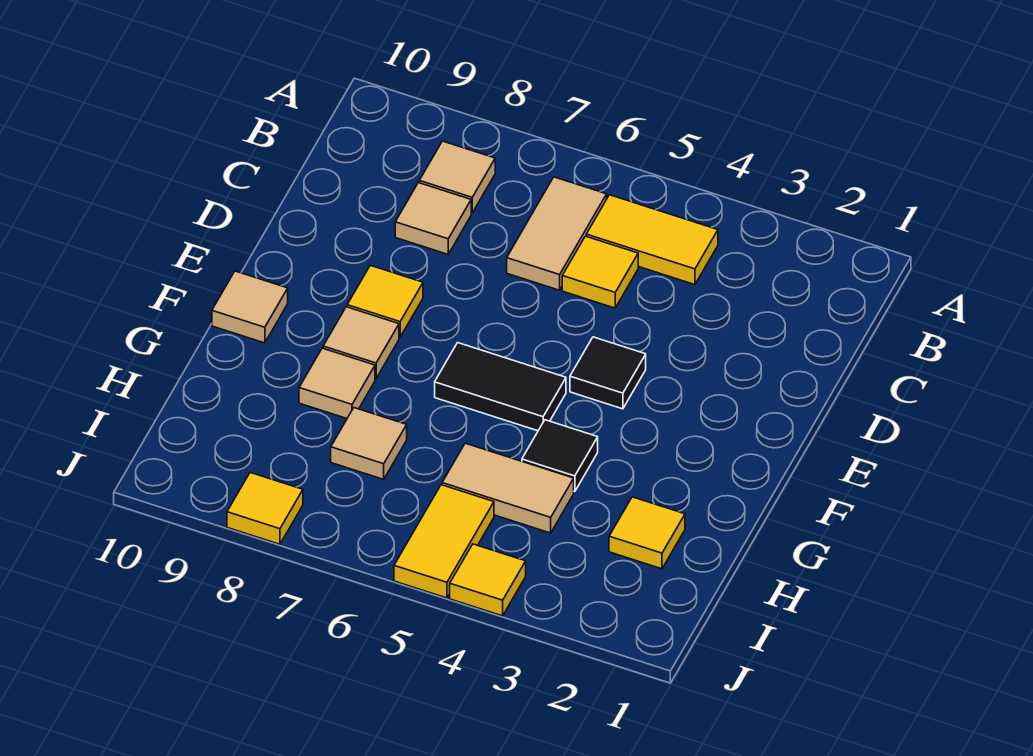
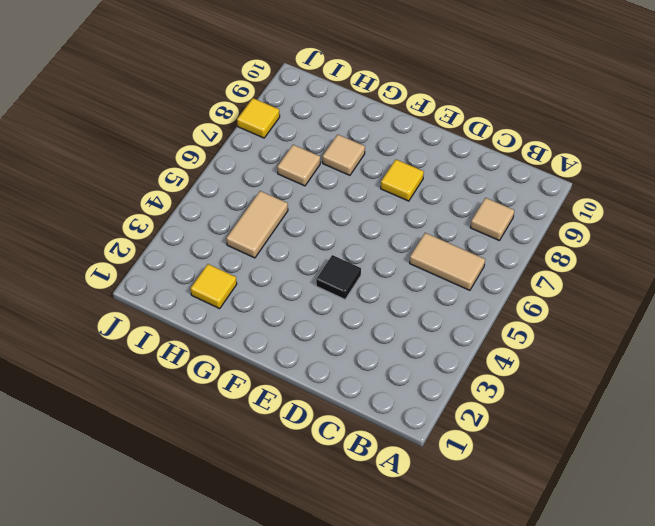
none -> yellow 1x2 tile [586,195,718,285]
none -> yellow 1x1 tile [562,236,638,308]
none -> tan 1x1 tile [395,183,471,254]

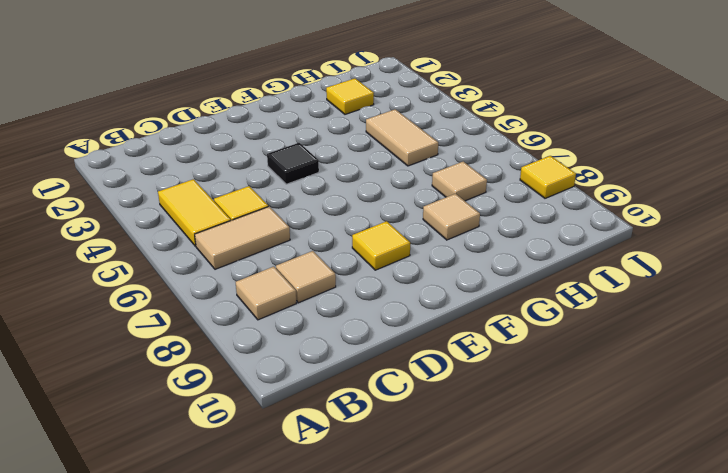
none -> black 1x2 tile [435,343,566,431]
none -> tan 1x1 tile [323,307,399,379]
none -> tan 1x1 tile [212,271,288,343]

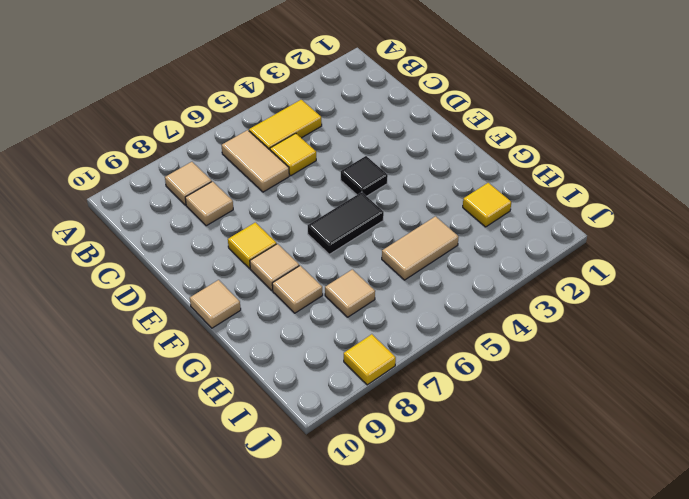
none -> black 1x1 tile [522,420,598,492]
none -> yellow 1x2 tile [394,485,494,598]
none -> yellow 1x1 tile [450,544,526,616]

